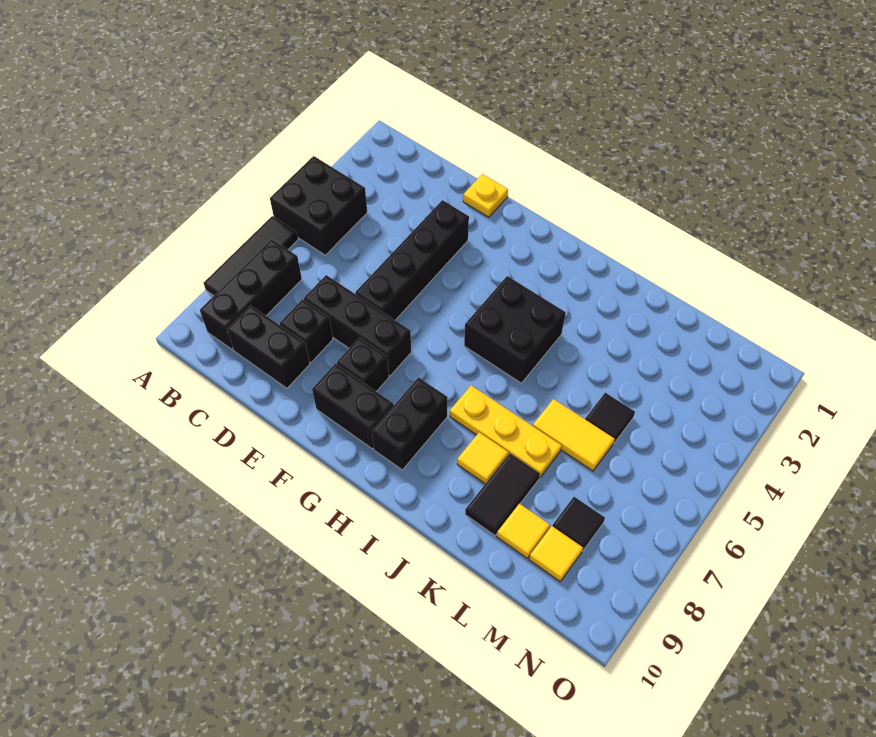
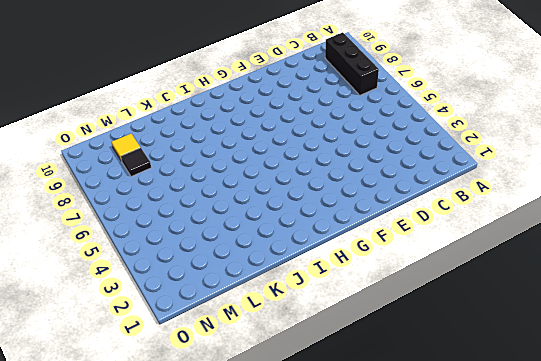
none -> black 2x2 brick [270,156,367,255]
none -> black 1x3 tile [204,216,298,296]
none -> black 1x2 brick [227,305,310,388]

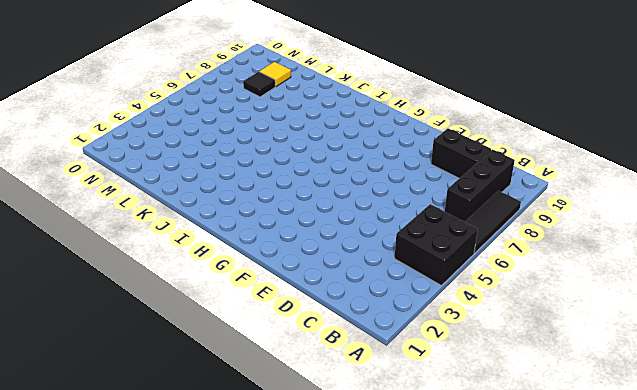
none -> black 1x3 brick [304,275,411,376]
none -> black 1x1 brick [280,299,333,363]
none -> yellow 1x1 plate [463,174,508,217]

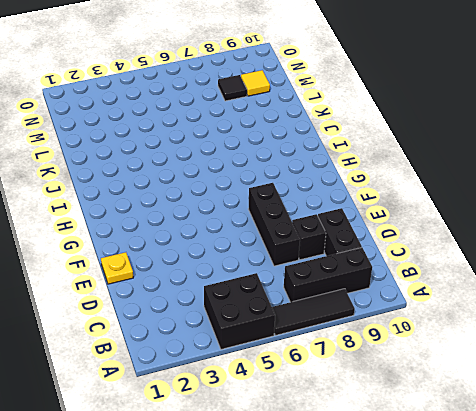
none -> black 1x4 brick [355,200,469,320]
none -> black 1x1 brick [337,338,389,392]
none -> black 1x2 brick [312,364,394,449]

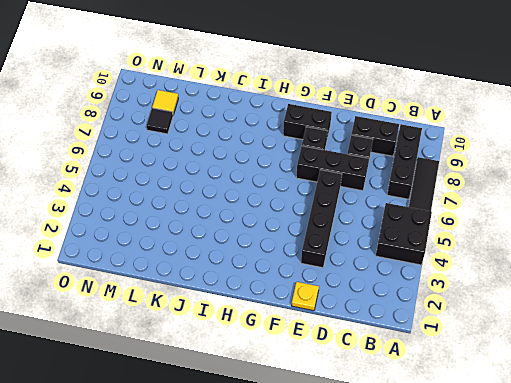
none -> black 2x2 brick [464,276,566,383]
none -> black 1x2 brick [372,377,448,470]
none -> yellow 1x3 plate [450,385,562,478]

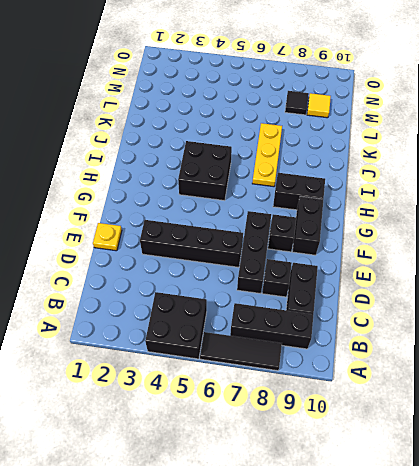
none -> yellow 1x1 tile [457,432,508,484]
none -> yellow 1x2 tile [533,399,615,471]
none -> black 1x2 tile [465,453,540,535]

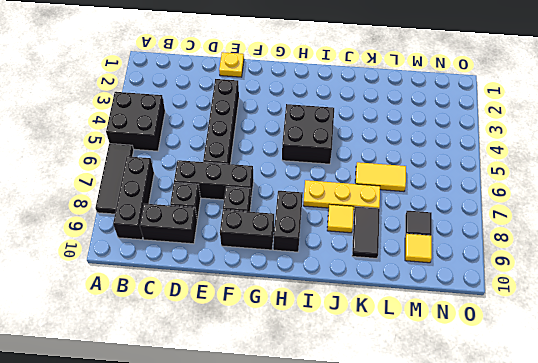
none -> black 1x1 tile [585,393,635,444]
none -> yellow 1x1 tile [497,504,550,558]

